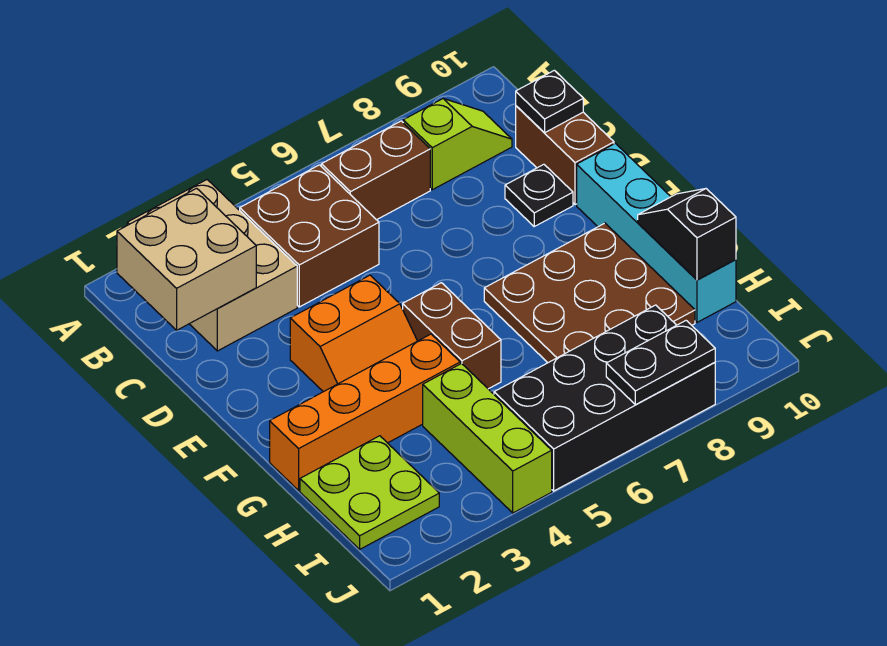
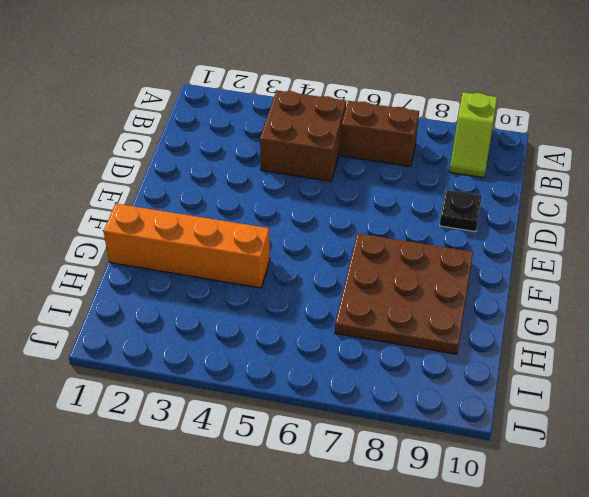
lime 1x2 slope [449,92,497,178] -> lime 1x2 slope turned to [403,99,512,190]
none -> tan 2x3 brick [127,180,297,351]
none -> brown 1x2 brick [516,106,614,205]
none -> orange 2x2 slope [290,275,417,392]

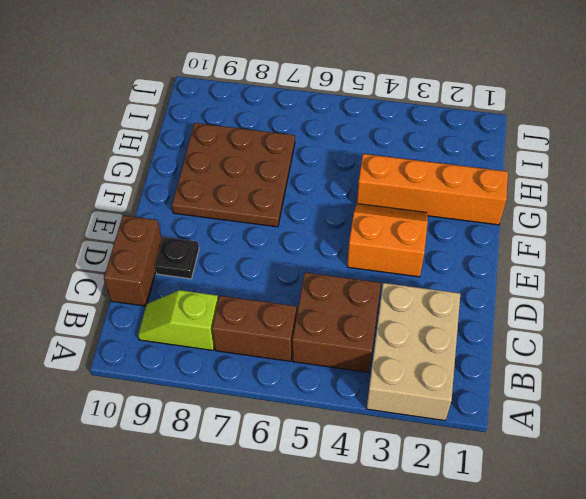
none -> cyan 1x4 brick [577,143,736,322]
none -> brown 1x2 brick [403,283,501,389]
none -> lime 2x2 plate [300,436,439,549]

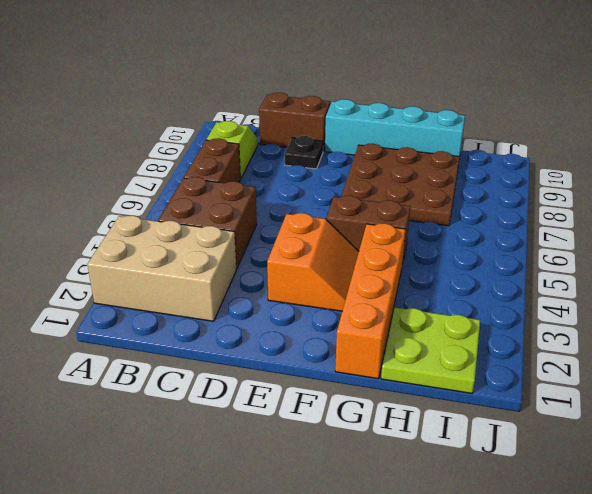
none -> lime 1x3 brick [423,364,552,513]
none -> black 2x4 brick [494,305,715,491]
none -> tan 2x2 brick [117,188,256,330]

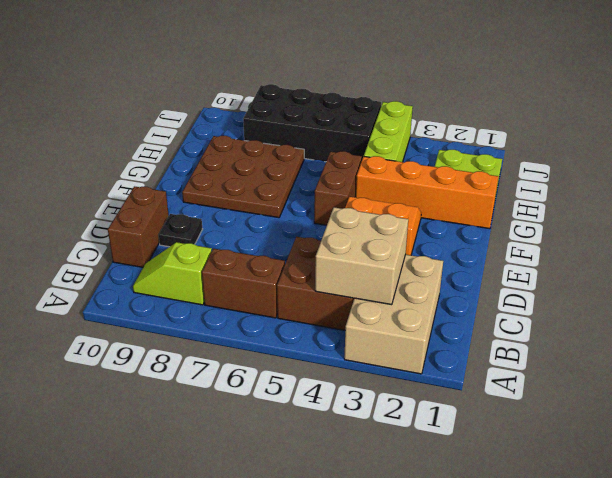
tan 2x2 brick [315,207,408,305] -> tan 2x2 brick moved to [117,188,256,330]
none -> cyan 1x4 brick [577,143,736,322]
none -> black 1x1 plate [516,70,583,133]
none -> black 1x2 slope [638,189,736,280]

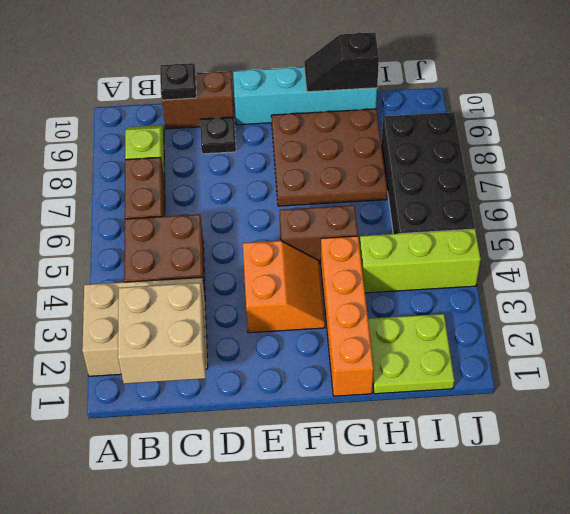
none -> black 1x2 plate [606,321,715,405]

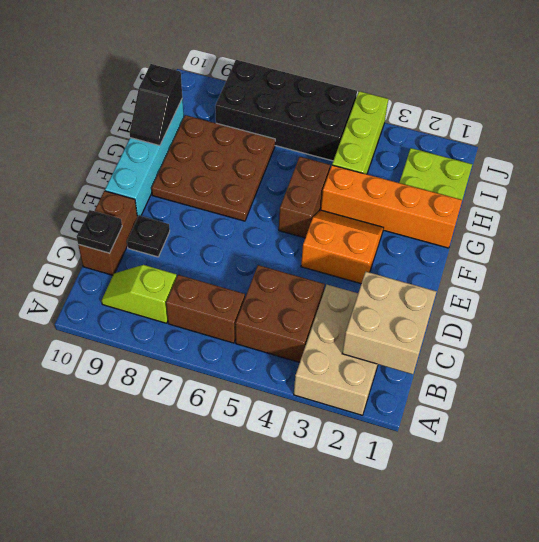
none -> black 1x2 plate [606,321,715,405]

